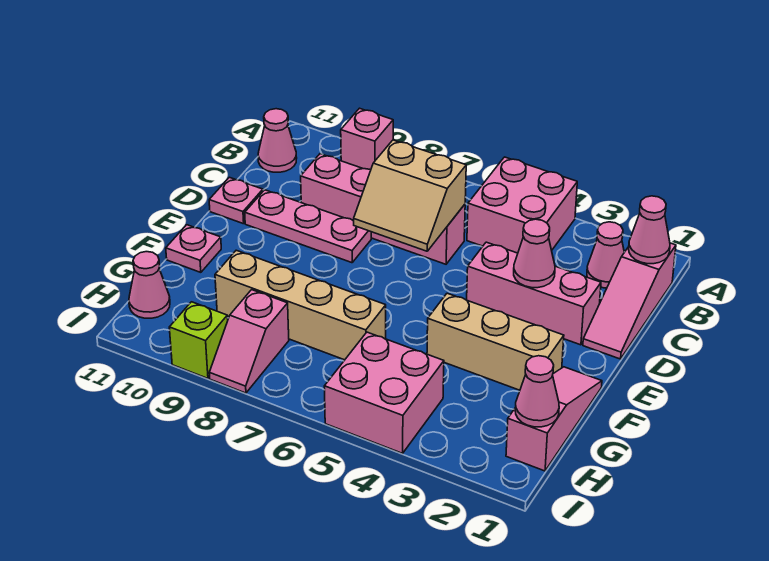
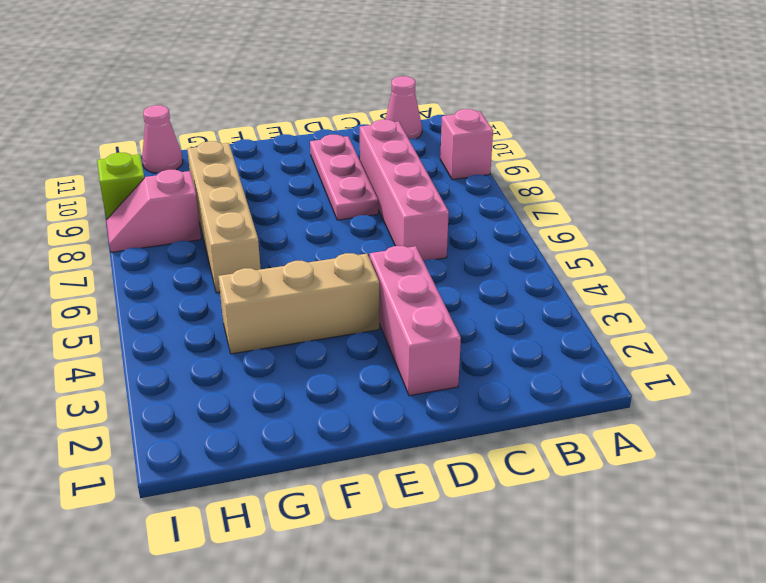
tan 1x3 brick [218,253,379,354] -> tan 1x3 brick turned to [427,293,564,390]
none -> pink 2x2 brick [467,157,577,253]
none -> pink 1x3 slope [583,243,676,359]
none -> pink 1x1 cone [587,222,624,288]

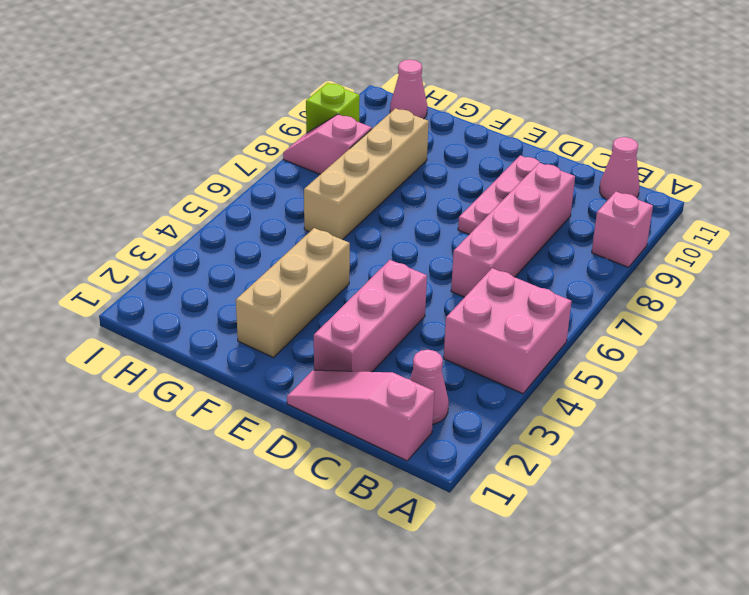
none -> pink 1x1 plate [209,177,263,224]
none -> pink 1x3 slope [506,367,602,471]
none -> pink 1x1 plate [166,225,221,272]

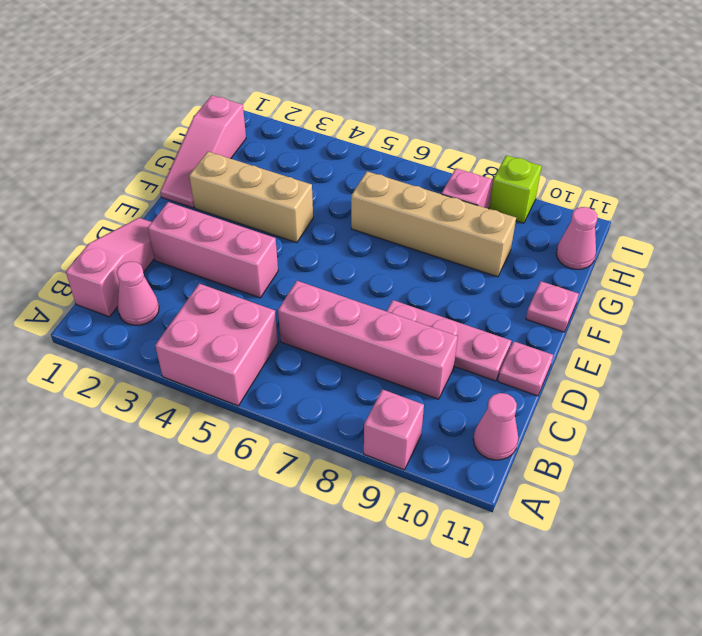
none -> pink 2x2 brick [324,332,444,453]
none -> pink 1x1 cone [629,196,670,264]
none -> tan 2x2 slope [354,140,466,251]

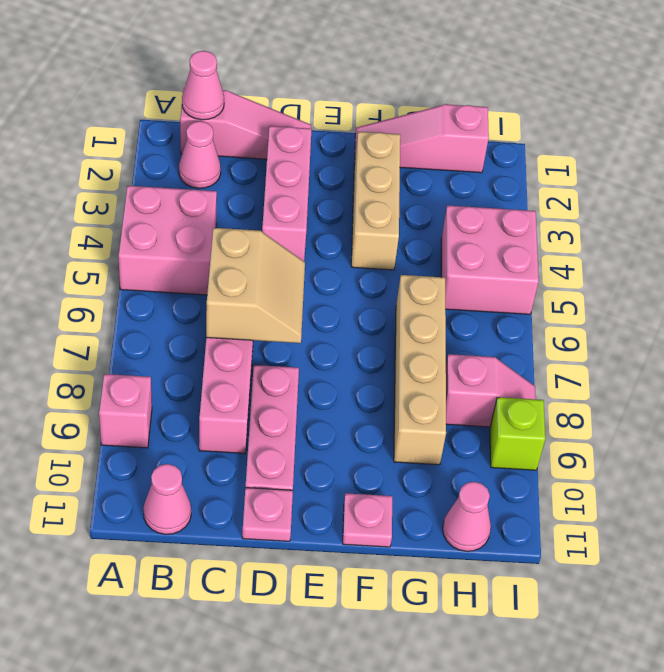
none -> pink 1x1 cone [514,219,555,288]
none -> pink 1x1 cone [515,356,559,427]

